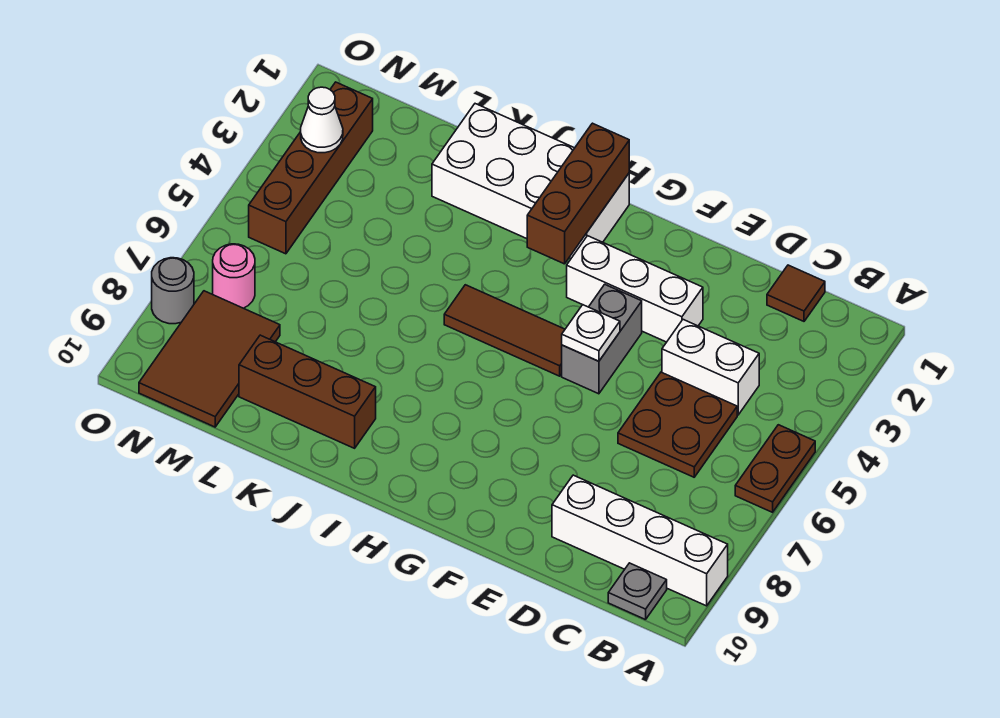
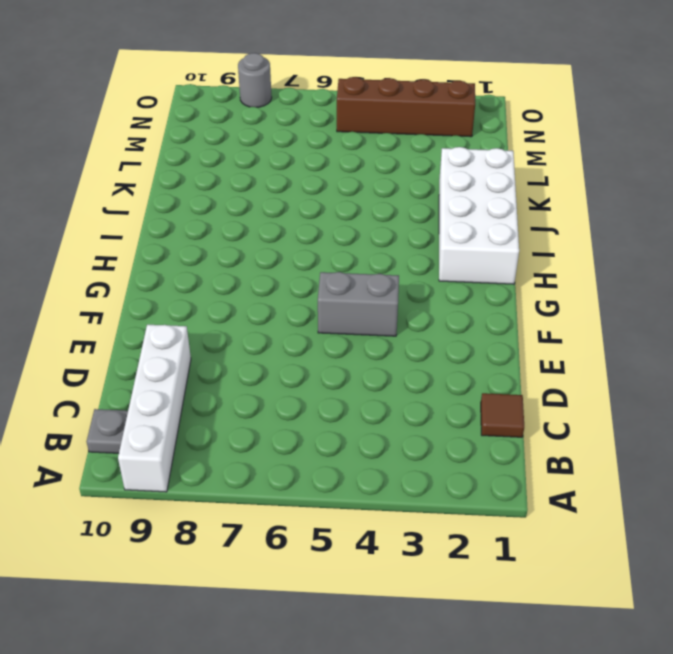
none -> brown 1x2 plate [735,425,815,512]
none -> white 1x2 brick [662,320,759,415]
none -> brown 2x2 plate [618,372,737,477]

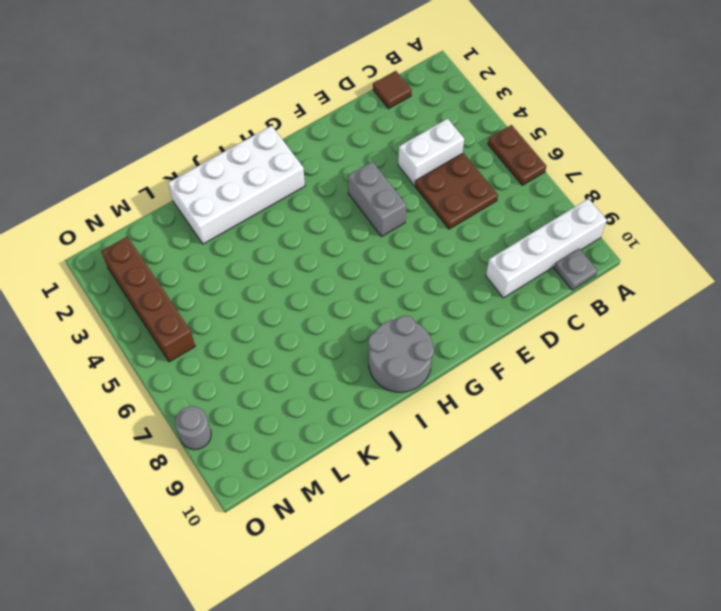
grey 2x2 round brick [368,316,434,392] -> none
none -> white 1x3 brick [567,236,703,342]
none -> brown 1x3 tile [444,285,565,376]
none -> brown 1x3 brick [239,335,376,448]

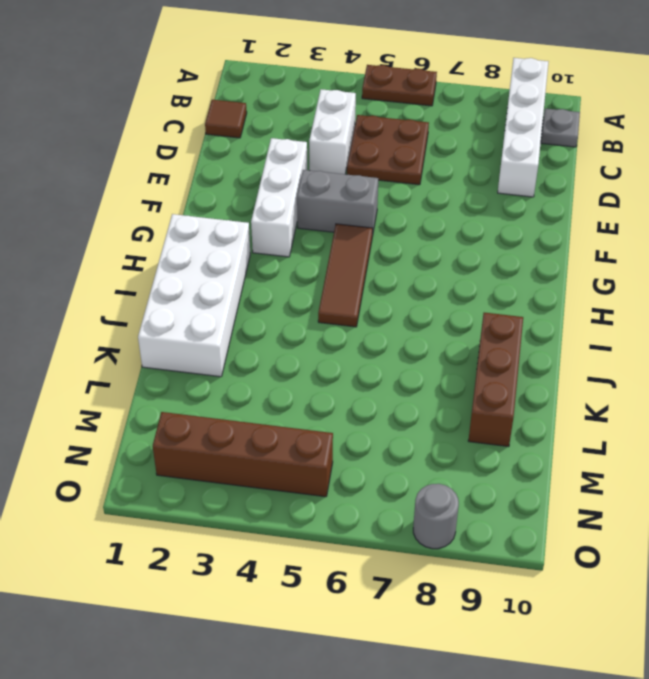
none -> brown 2x3 tile [139,291,280,427]
none -> pink 1x1 round brick [213,244,255,308]
none -> white 1x1 plate [562,305,620,361]

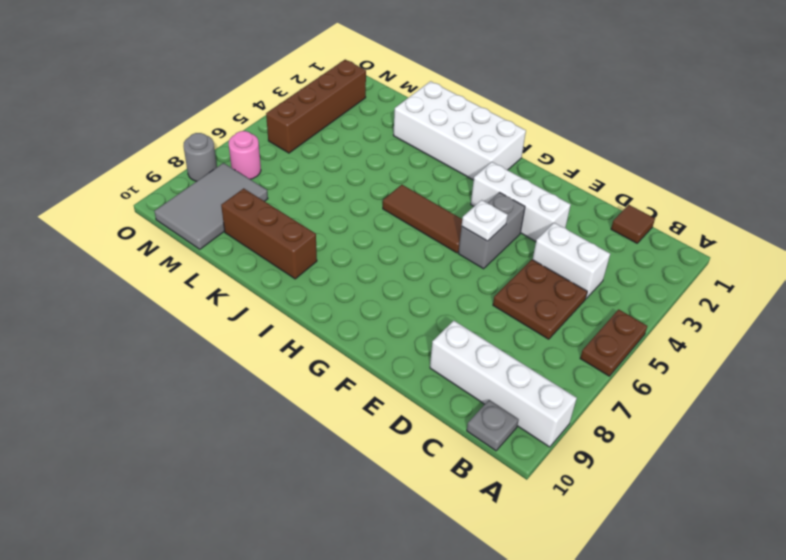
grey 2x3 tile [154,163,268,249] -> brown 2x3 tile [139,291,280,427]
none -> brown 1x3 brick [527,123,629,264]
none -> white 1x1 cone [301,87,343,153]

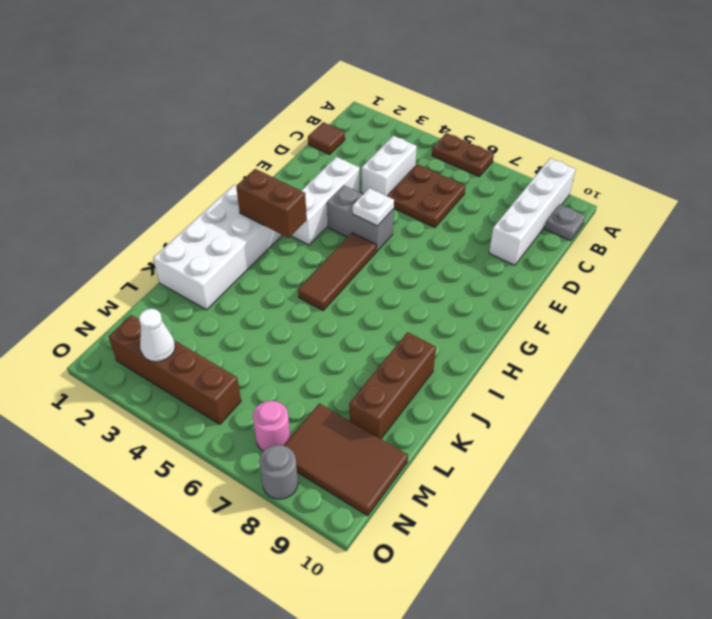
brown 1x2 brick [236,169,307,238] -> brown 1x3 brick [527,123,629,264]

